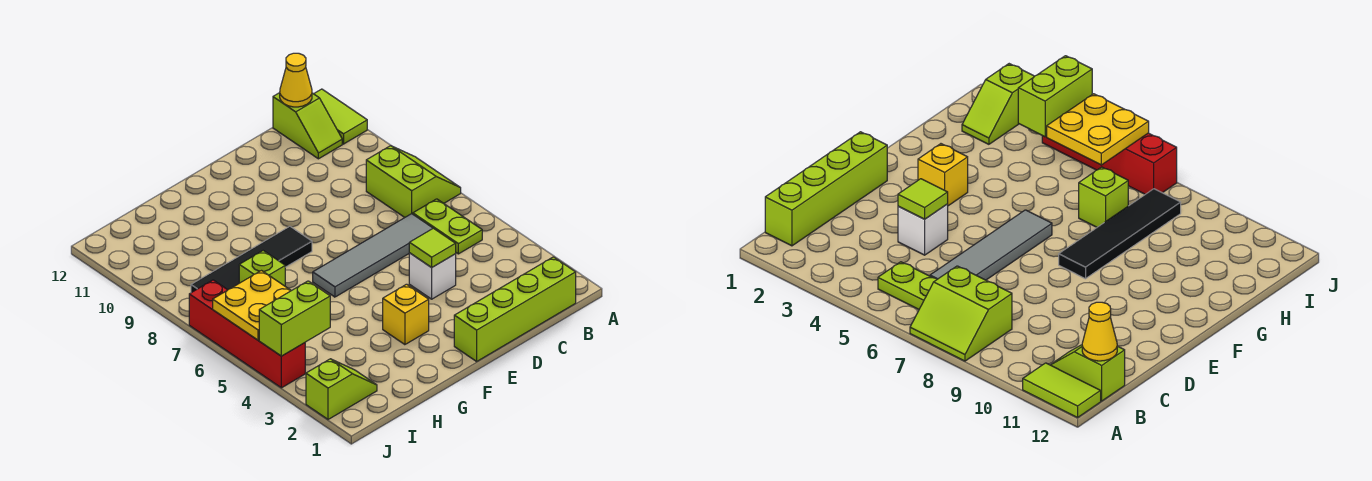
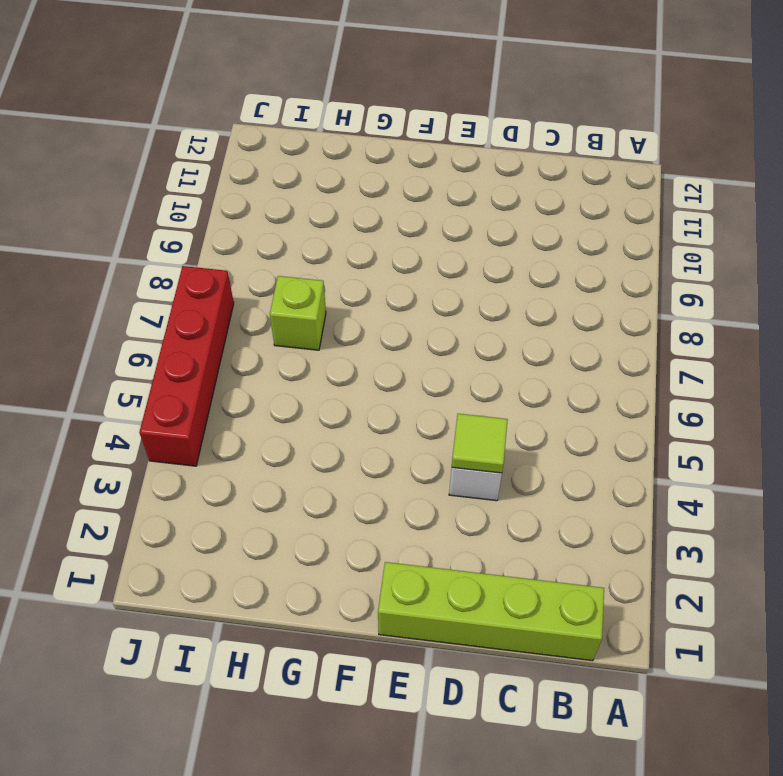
none -> lime 2x2 slope [366,146,461,218]
none -> lime 1x2 tile [314,89,367,144]
none -> lime 1x2 plate [413,199,482,254]

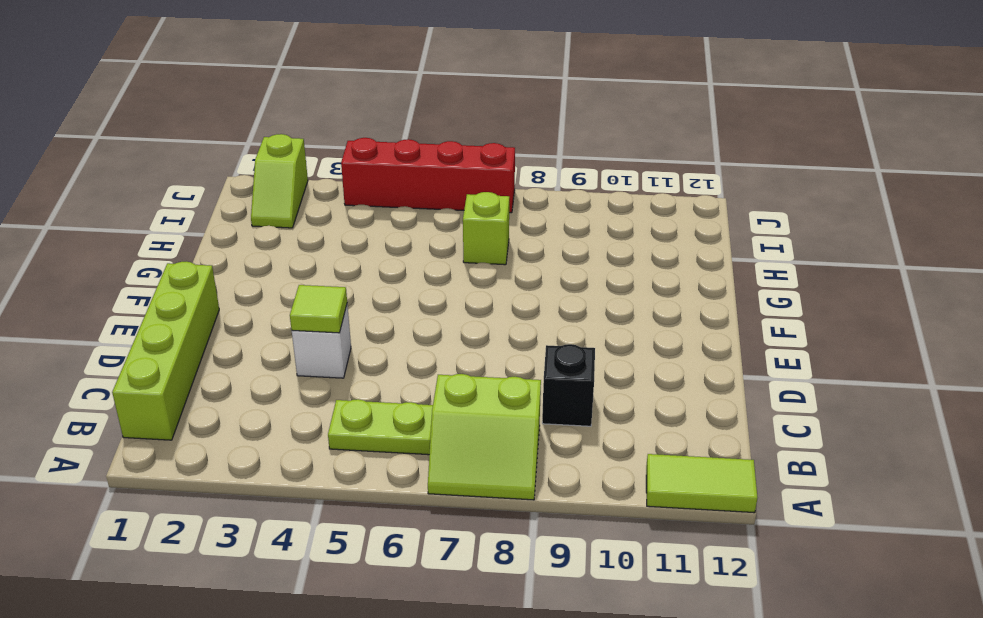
black 1x1 brick [542,344,595,426] -> none
none -> lime 1x2 slope [273,93,342,159]
none -> grey 1x4 tile [313,214,433,297]
none -> yellow 1x1 brick [383,284,429,345]

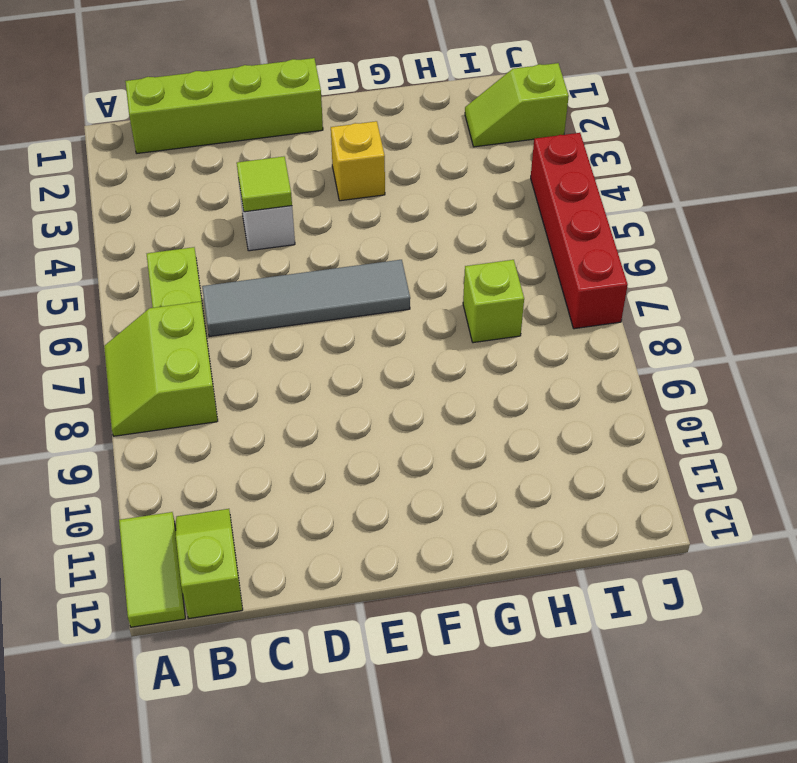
none -> black 1x4 tile [191,226,312,293]
none -> yellow 1x1 cone [280,53,312,107]
none -> lime 1x2 brick [259,281,330,356]

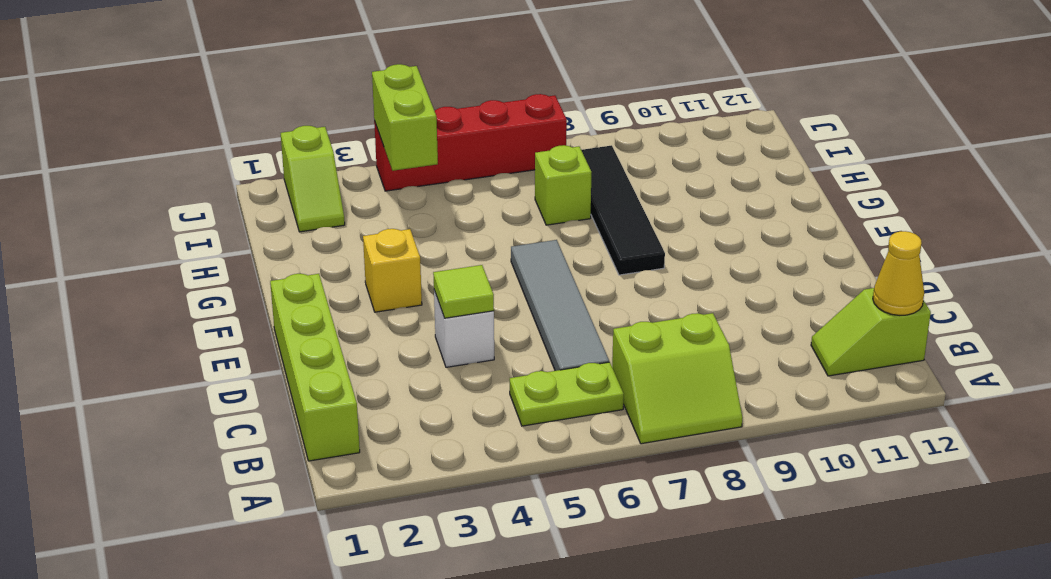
none -> lime 1x2 tile [314,89,367,144]
none -> yellow 2x2 plate [213,271,291,340]

